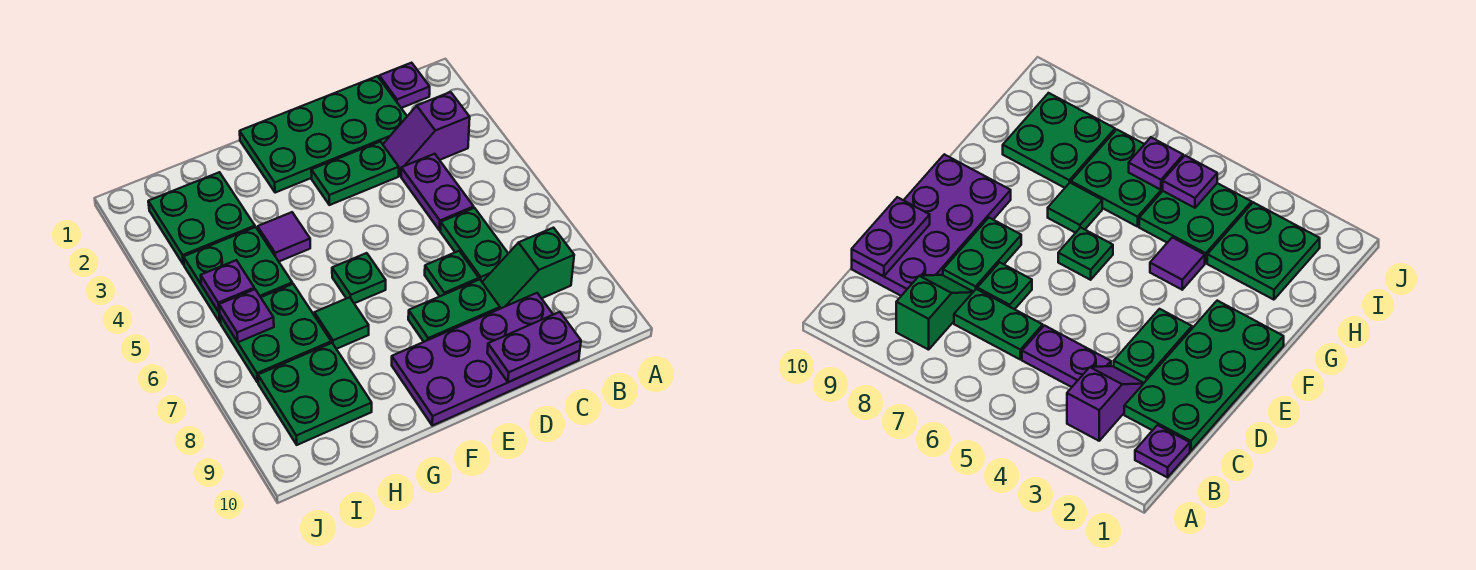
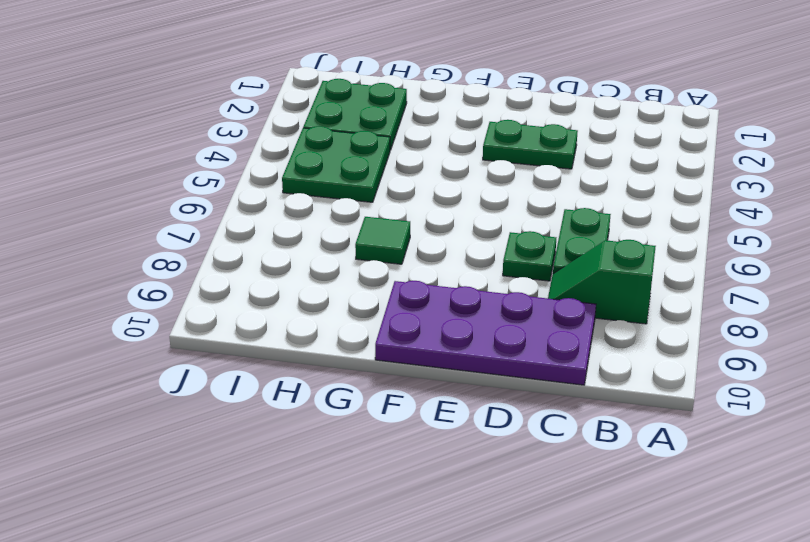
none -> purple 1x1 plate [379,63,430,108]
none -> purple 1x2 slope [383,92,470,176]
none -> green 2x4 plate [240,76,407,193]

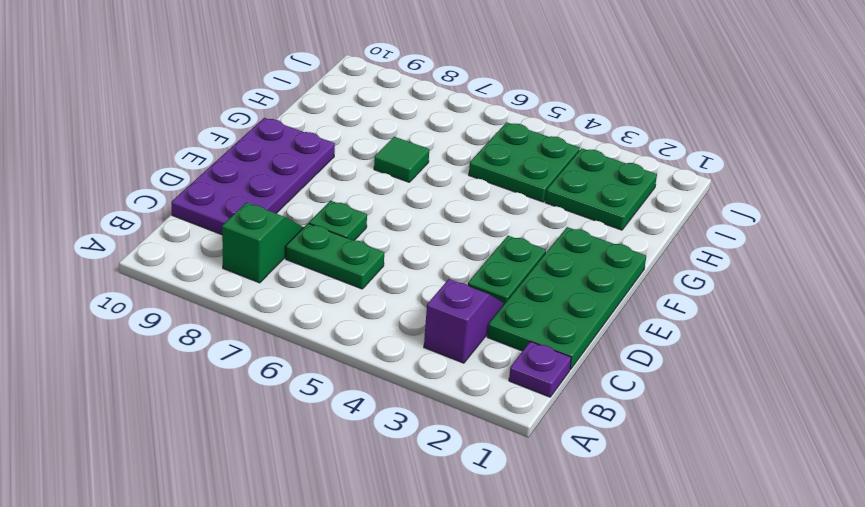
none -> purple 1x2 plate [401,154,474,231]
none -> green 1x2 plate [408,279,500,342]
none -> green 1x1 plate [332,253,386,303]

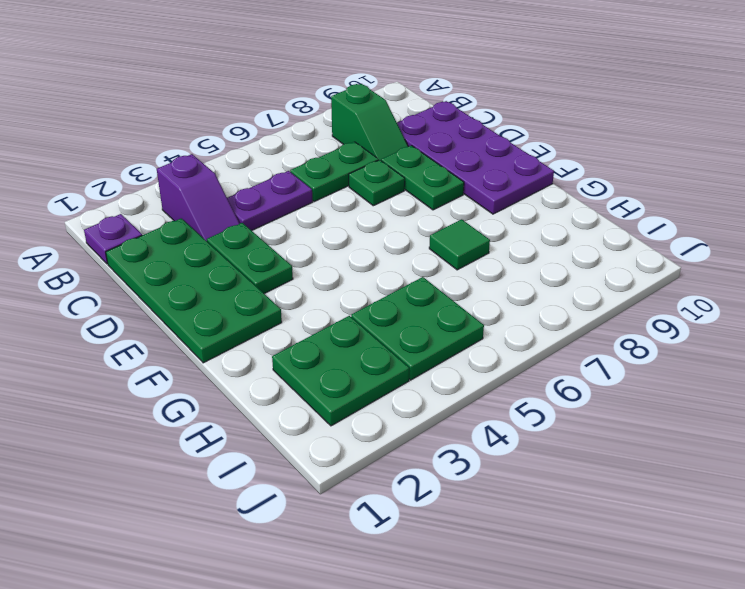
none -> green 1x1 plate [332,253,386,303]
none -> purple 1x1 tile [258,212,310,261]
none -> green 2x2 plate [220,284,331,382]

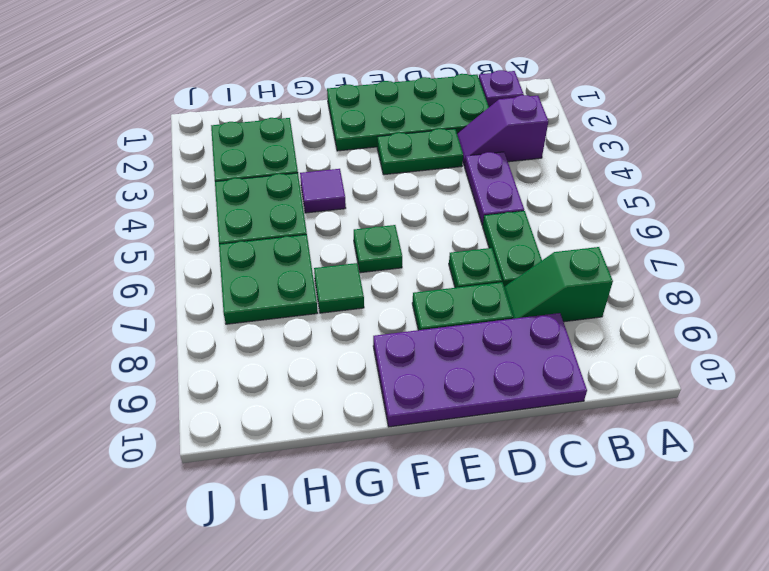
none -> green 2x2 plate [258,343,372,445]
none -> purple 1x2 plate [487,312,581,382]
none -> purple 1x1 plate [201,260,254,313]

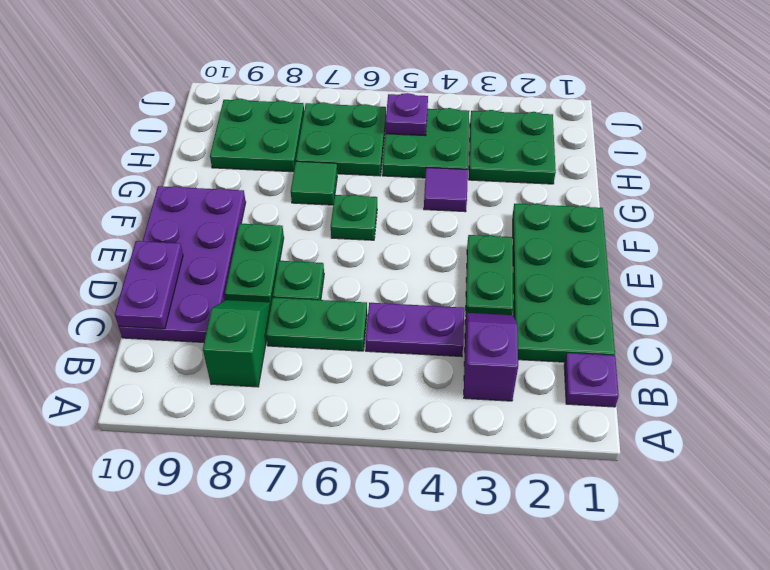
none -> purple 1x1 plate [219,289,274,342]

